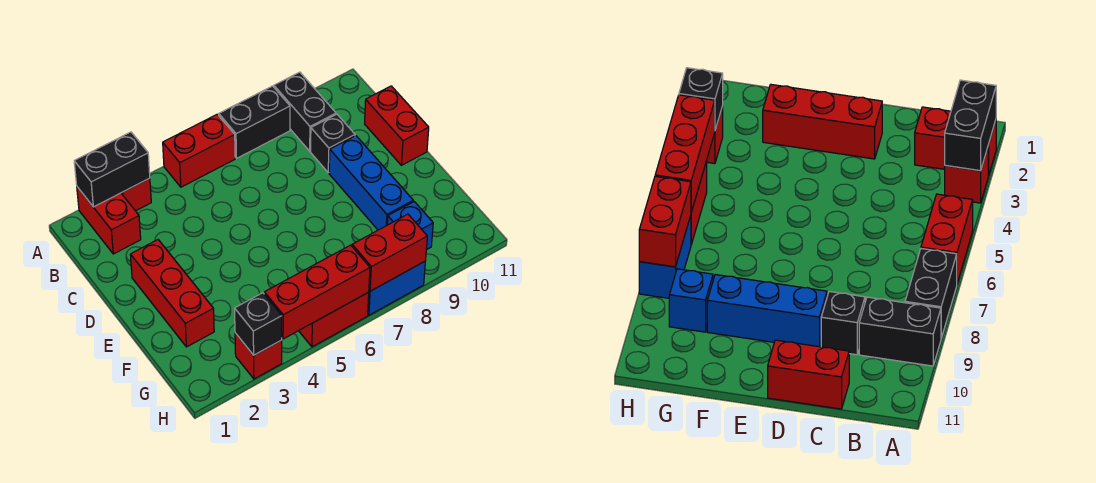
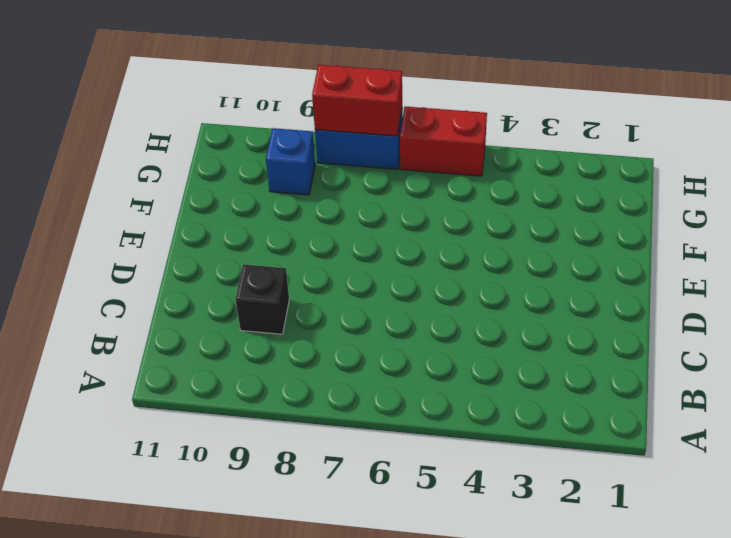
none -> red 1x2 brick [77,187,141,254]
none -> red 1x1 brick [121,178,151,211]
none -> red 1x2 brick [163,114,235,187]

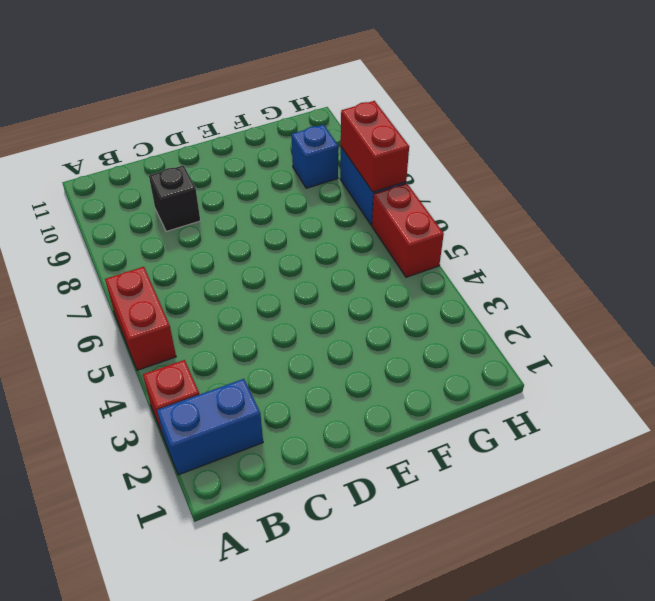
blue 1x2 brick [157,379,263,475] -> red 1x2 brick [77,187,141,254]
none -> black 1x2 brick [219,86,290,158]
none -> black 1x2 brick [274,72,336,151]
none -> red 1x2 brick [365,86,429,165]

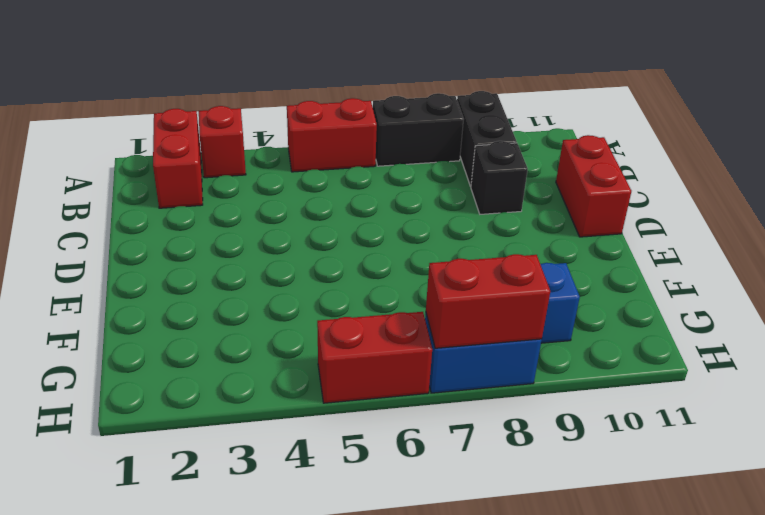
none -> red 1x3 brick [130,240,214,347]
none -> blue 1x3 brick [329,136,413,230]
none -> red 1x1 brick [235,333,282,379]

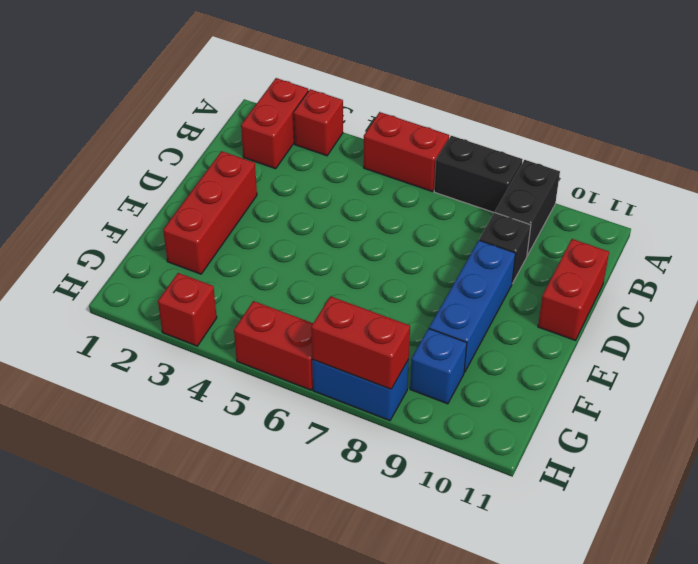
none -> black 1x2 brick [74,132,150,207]
none -> black 1x1 brick [235,293,282,355]
none -> red 1x3 brick [264,245,370,339]

